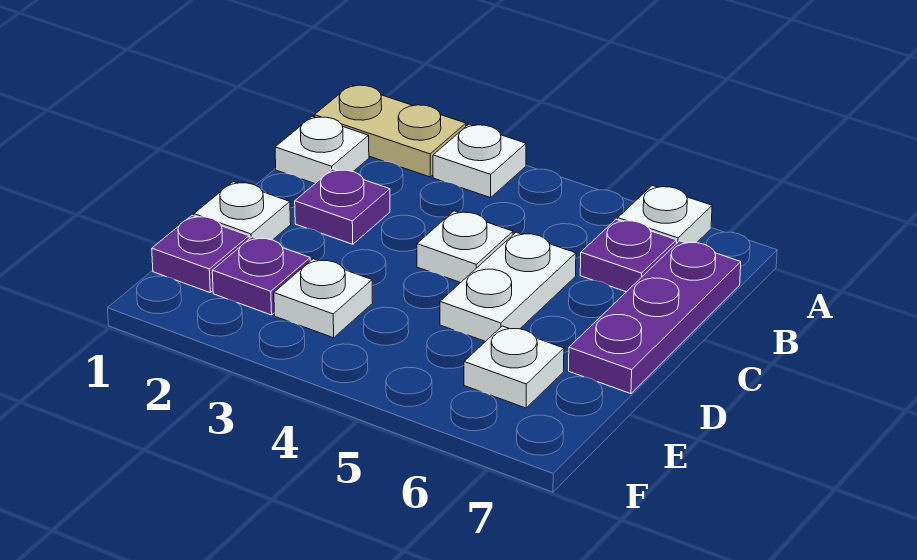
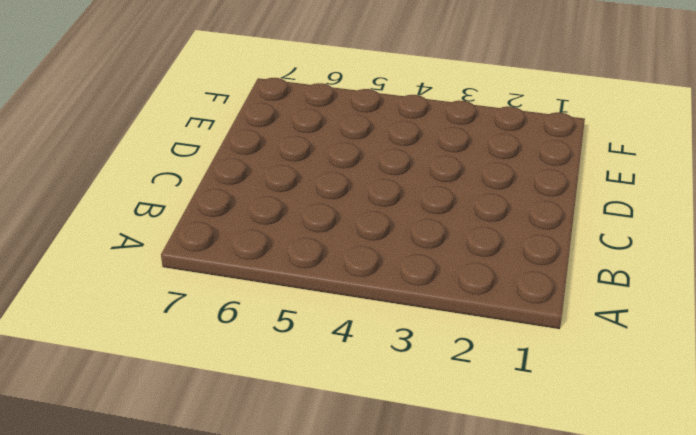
none -> tan 1x2 plate [314,85,466,177]
none -> white 1x1 plate [433,124,526,198]
none -> white 1x1 plate [618,185,712,244]

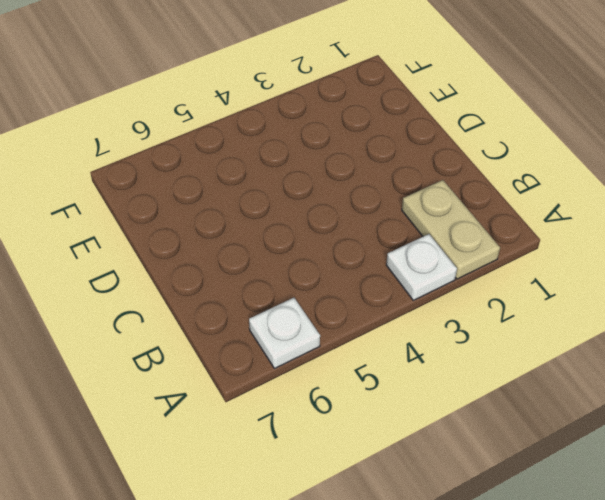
tan 1x2 plate [402,180,500,279] -> tan 1x2 plate turned to [314,85,466,177]
none -> white 1x1 plate [275,116,369,183]
none -> purple 1x1 plate [580,219,676,292]
none -> purple 1x3 plate [569,241,741,394]

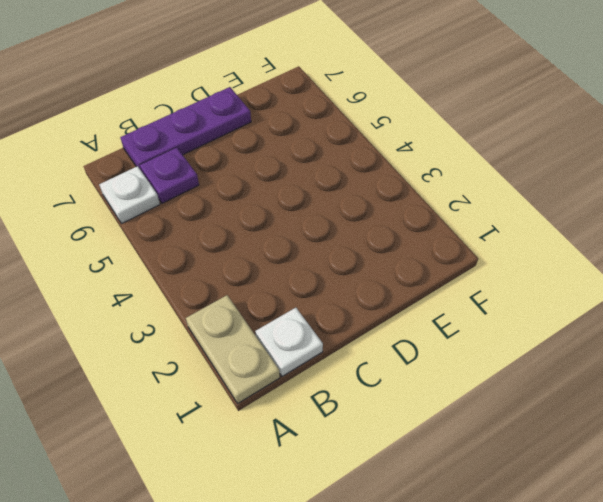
none -> white 1x1 plate [433,124,526,198]
none -> purple 1x1 plate [295,169,390,244]
none -> white 1x1 plate [417,211,513,283]

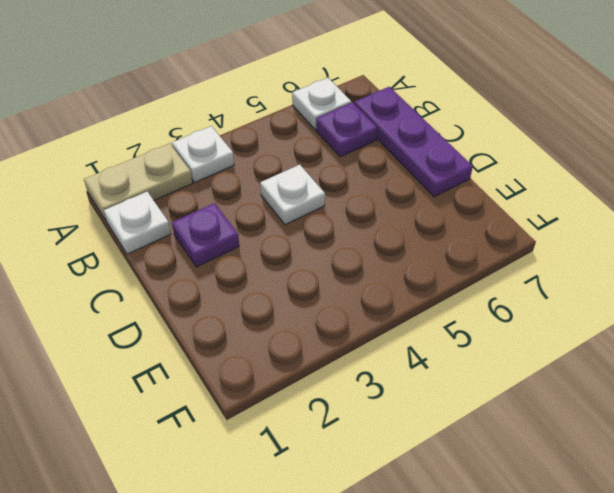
none -> white 1x2 plate [440,232,576,342]
none -> white 1x1 plate [194,182,291,240]
none -> purple 1x1 plate [152,216,249,292]

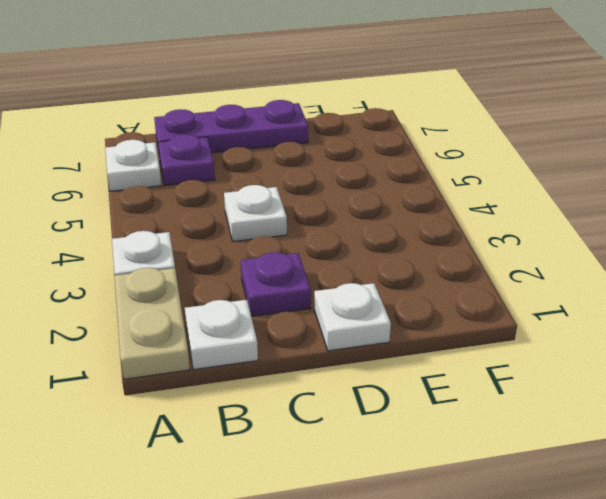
none -> white 1x2 plate [440,232,576,342]
none -> purple 1x1 plate [152,216,249,292]
none -> purple 1x1 plate [212,237,310,315]

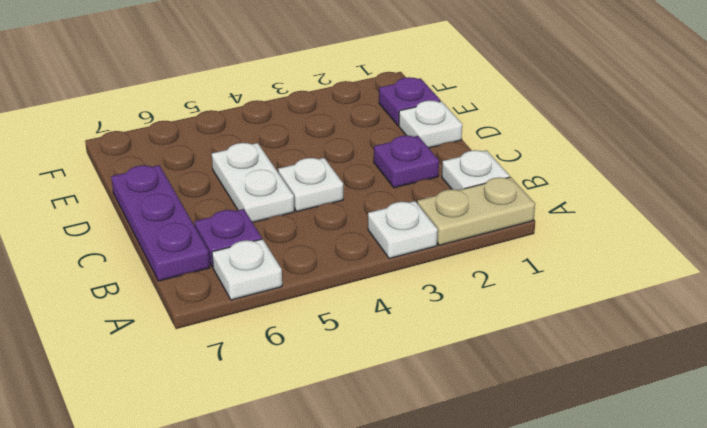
none -> purple 1x1 plate [212,237,310,315]
none -> white 1x1 plate [274,259,373,338]
none -> white 1x1 plate [464,326,564,408]

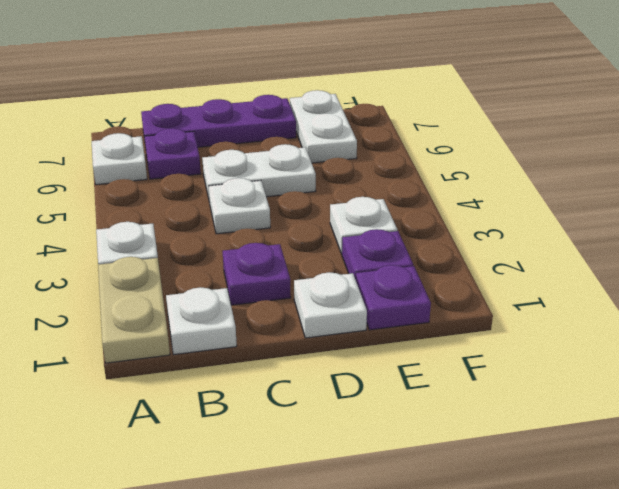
white 1x2 plate [290,90,357,163] -> white 1x1 plate [464,326,564,408]

